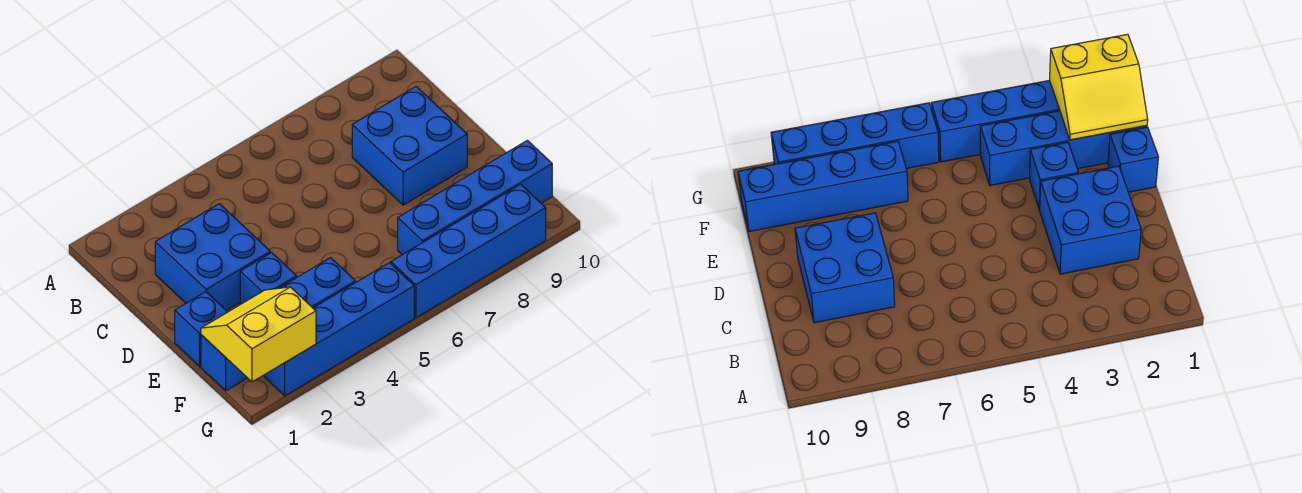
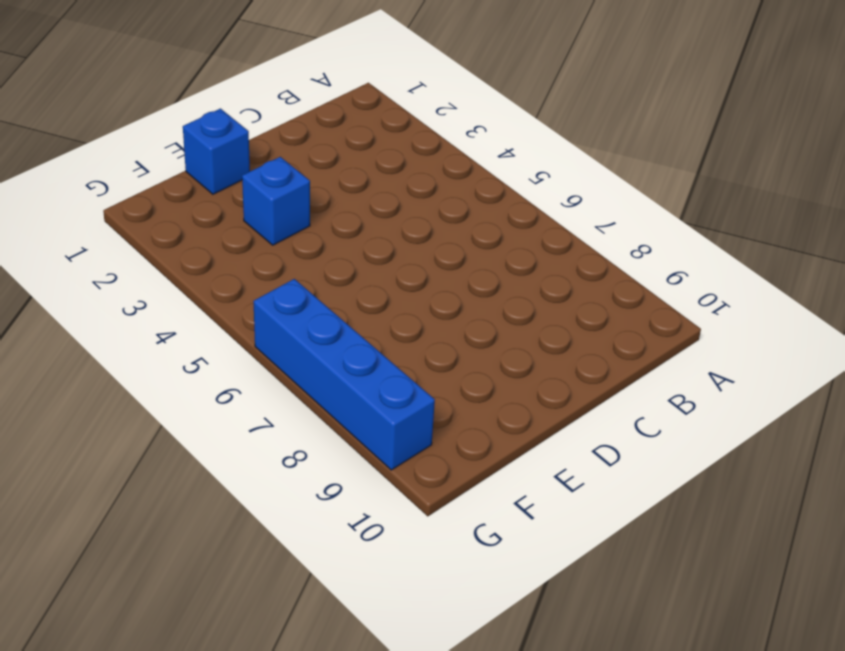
none -> blue 2x2 brick [155,204,270,311]
none -> blue 2x2 brick [352,87,467,205]

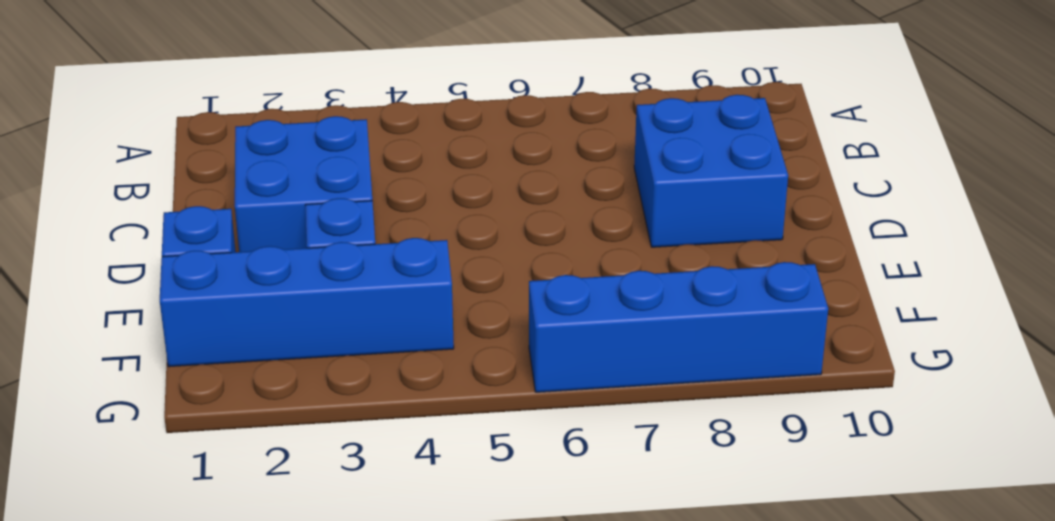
none -> blue 1x4 brick [398,140,552,255]
none -> blue 1x4 brick [263,263,414,396]

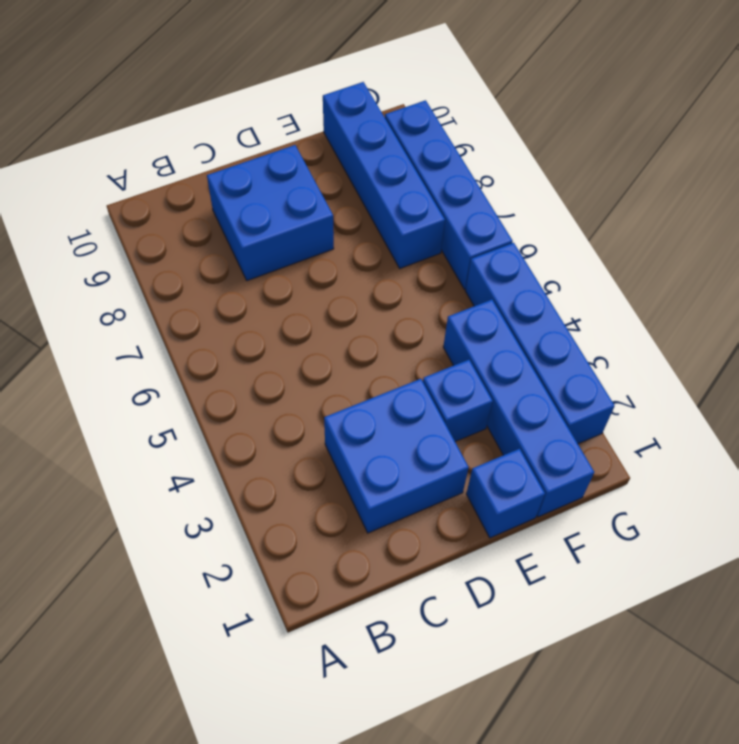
none -> yellow 2x2 slope [201,287,316,382]

